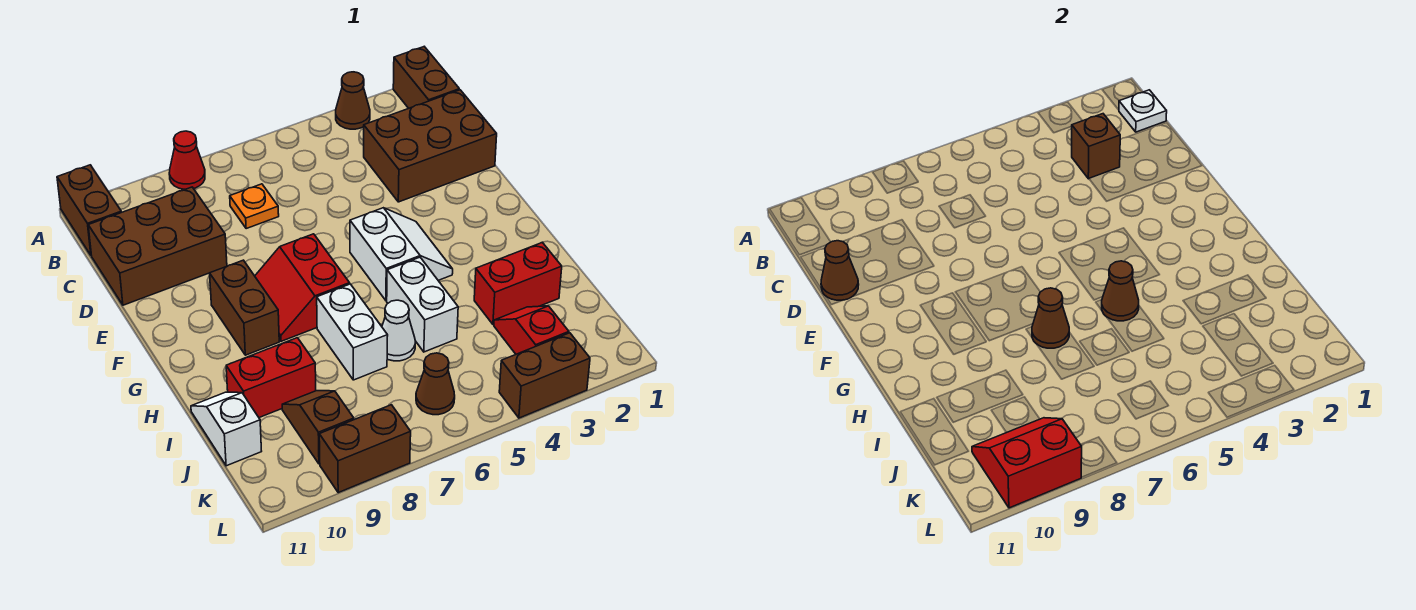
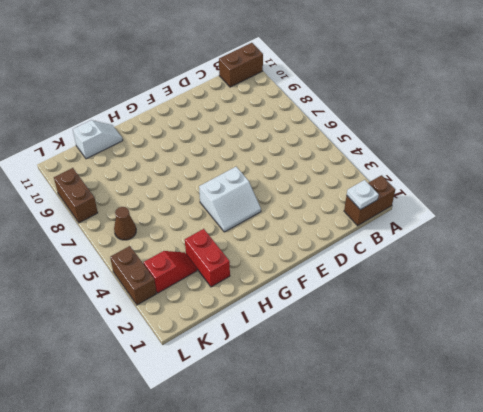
none -> brown 1x1 cone [336,72,370,129]
none -> red 1x1 cone [169,131,205,189]
none -> brown 2x3 brick [364,90,497,202]

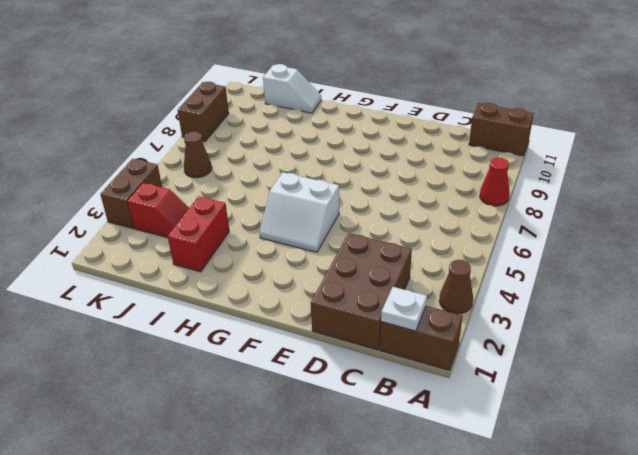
none -> orange 1x1 plate [230,184,279,229]
none -> brown 2x3 brick [88,187,227,305]
none -> red 2x2 slope [255,234,350,341]

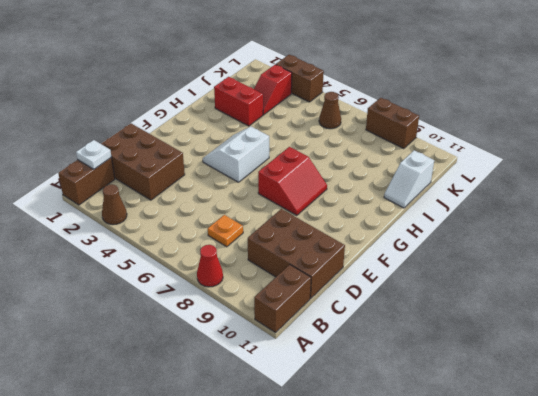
none -> brown 1x2 brick [210,260,279,355]
none -> white 1x2 brick [387,257,458,352]
none -> white 1x2 brick [317,284,388,380]

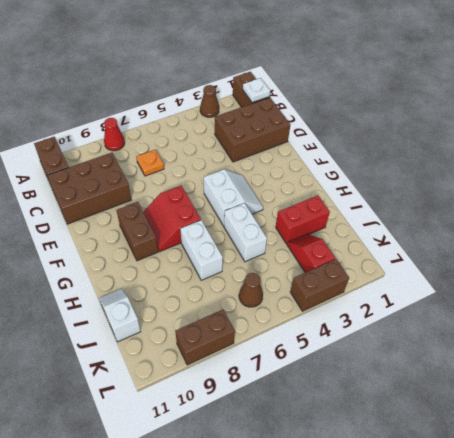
none -> white 1x1 cone [382,300,415,361]
none -> red 1x2 brick [226,338,316,418]
none -> brown 1x2 slope [282,391,354,464]

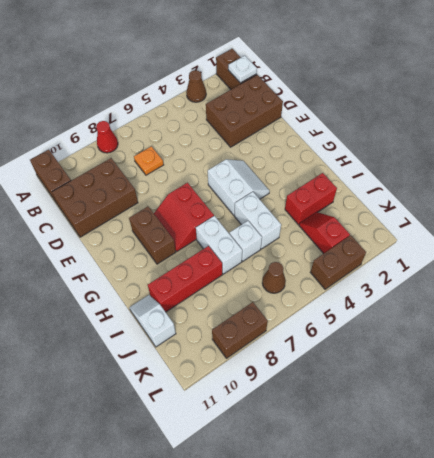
white 1x1 brick [230,221,262,261] -> white 1x1 cone [382,300,415,361]
red 1x3 brick [148,246,222,312] -> red 1x2 brick [226,338,316,418]
none -> brown 1x2 slope [282,391,354,464]
none -> brown 1x1 brick [1071,114,1120,179]
none -> brown 1x1 cone [821,241,859,300]

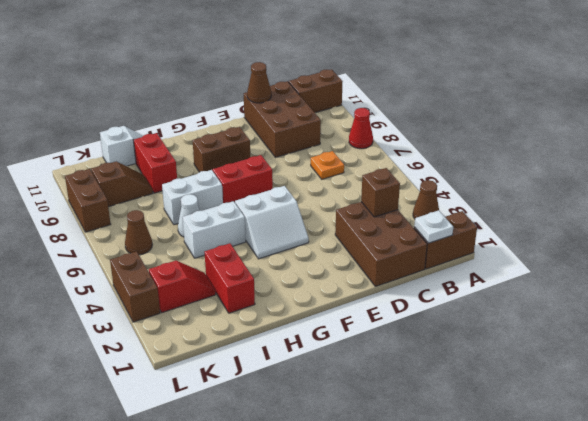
none -> brown 1x1 cone [1102,261,1139,321]
none -> brown 1x1 cone [1032,288,1069,348]
none -> red 2x2 slope [972,418,1082,508]

